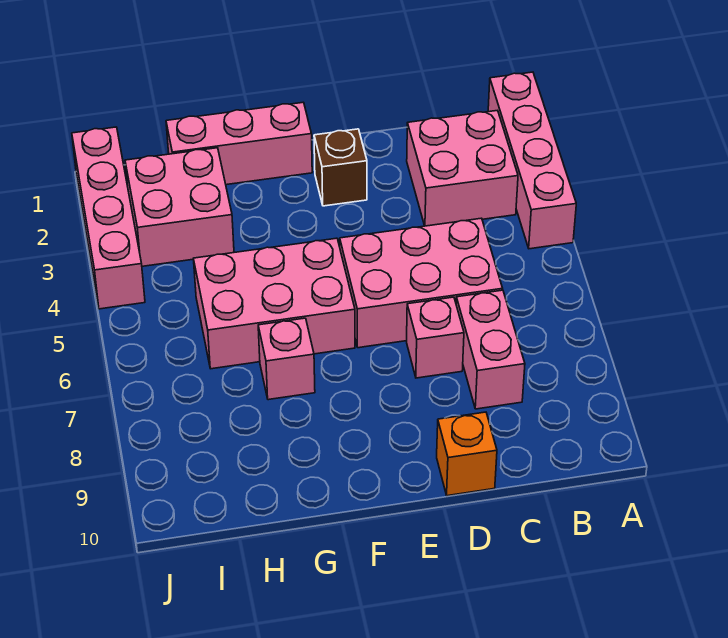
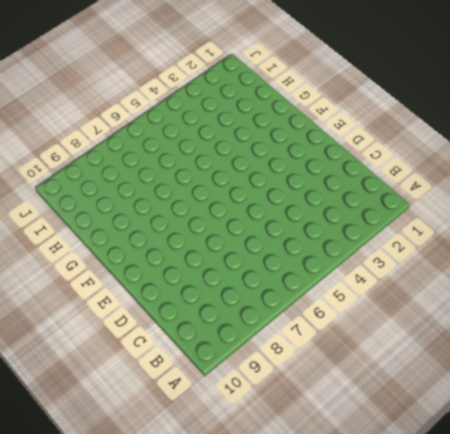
none -> pink 1x4 brick [488,72,576,249]
none -> pink 2x2 brick [407,110,518,226]
none -> pink 2x3 brick [340,218,503,348]

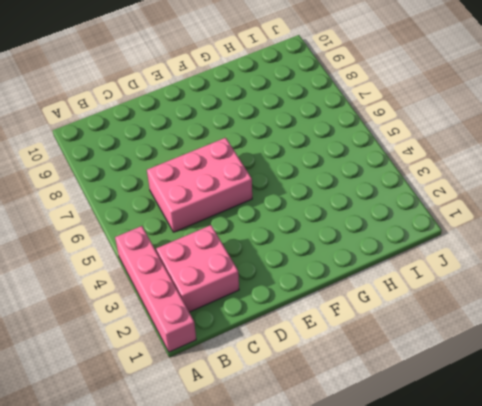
none -> pink 1x2 brick [456,290,525,409]
none -> pink 1x1 brick [407,297,464,378]
none -> orange 1x1 brick [437,412,497,496]

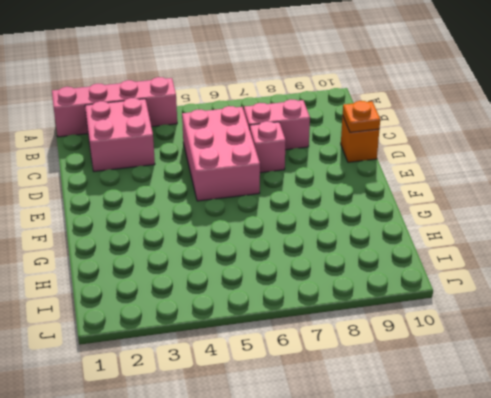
orange 1x1 plate [343,101,380,132] -> none
none -> brown 1x1 brick [314,129,367,206]
none -> pink 1x3 brick [166,102,312,185]
none -> pink 2x3 brick [193,238,355,369]

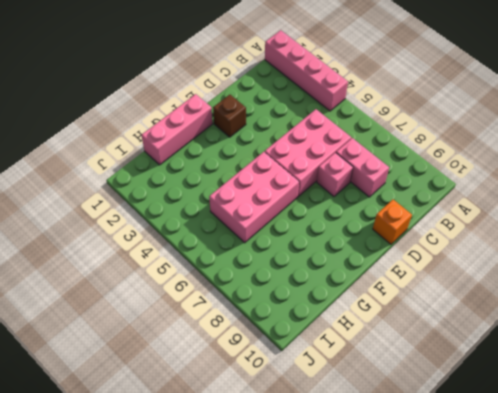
none -> pink 2x2 brick [407,110,518,226]
none -> pink 1x1 brick [258,318,315,400]
none -> pink 2x2 brick [125,148,234,266]

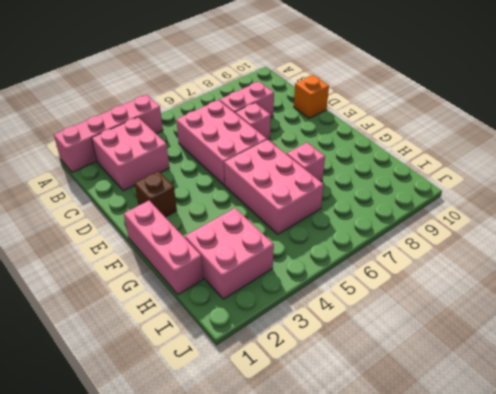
none -> pink 1x4 brick [72,127,145,309]

